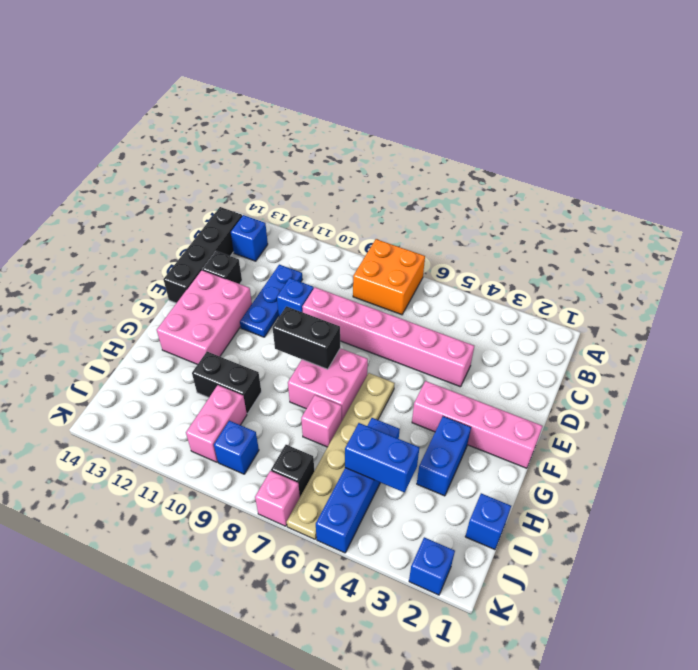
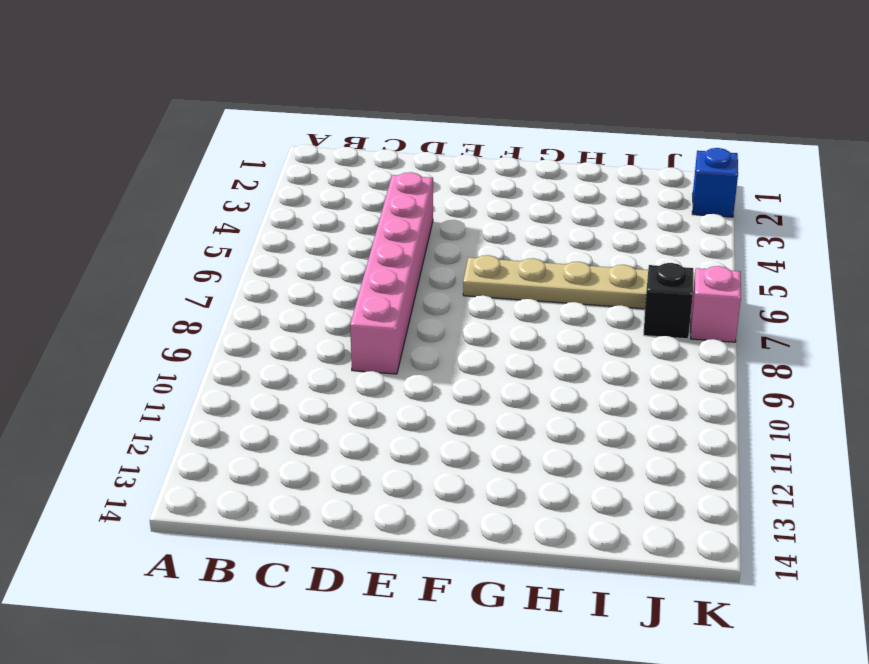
none -> orange 2x2 brick [353,239,425,315]
none -> blue 1x1 brick [231,215,268,261]
none -> black 1x4 brick [163,207,242,303]

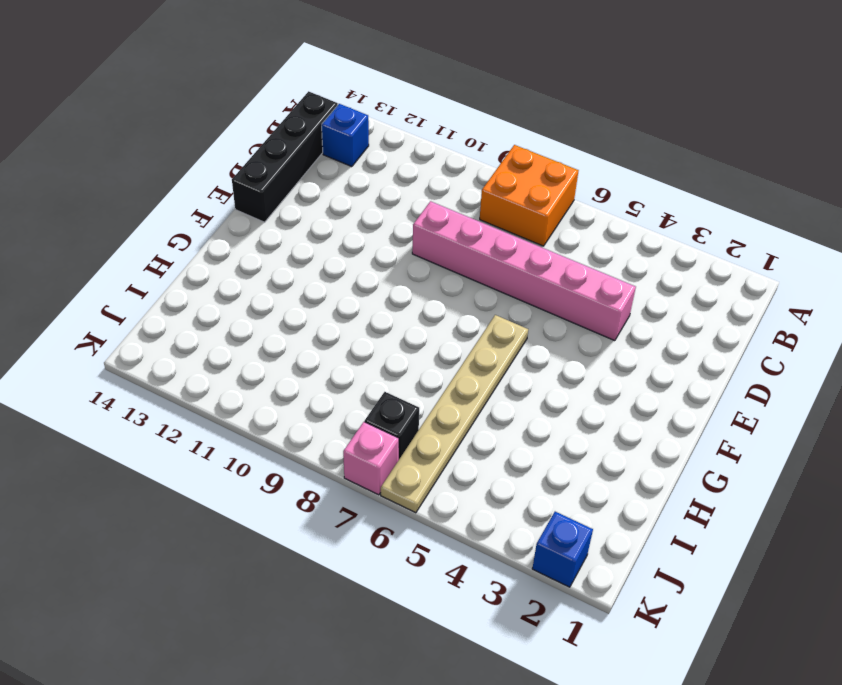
none -> blue 1x3 plate [240,265,302,337]
none -> blue 1x1 brick [277,278,314,316]
none -> black 1x1 brick [202,251,242,284]

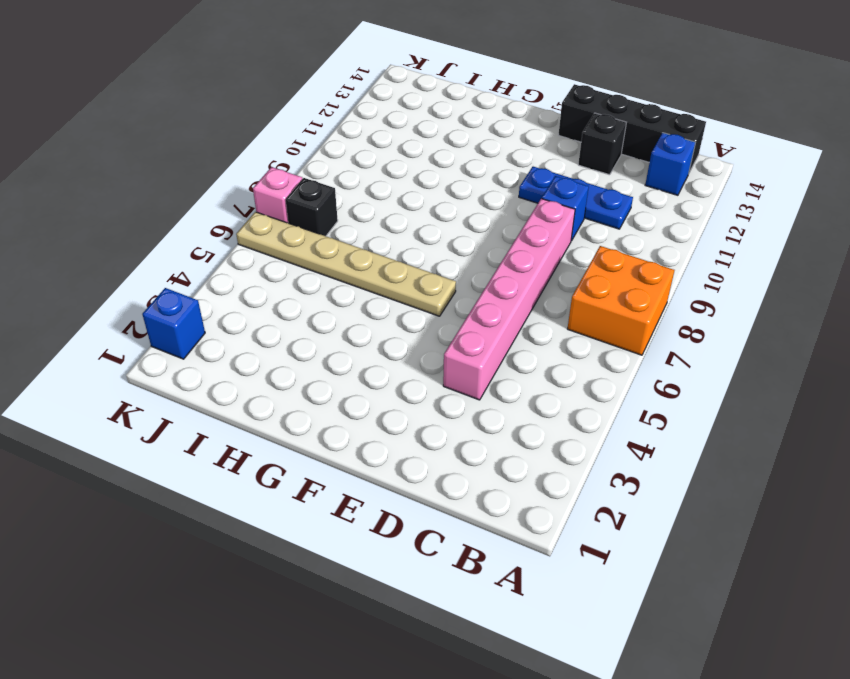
none -> pink 2x3 brick [157,270,252,365]
none -> pink 1x4 brick [412,381,542,468]
none -> pink 2x2 brick [288,348,368,420]

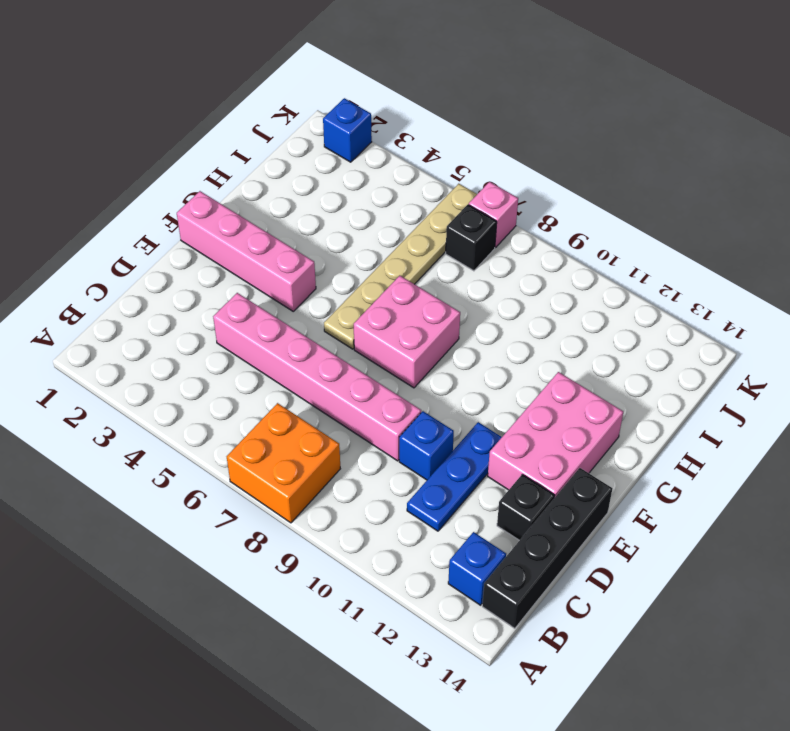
none -> blue 1x2 brick [417,416,471,496]
none -> blue 1x4 brick [316,418,400,553]
none -> pink 1x1 brick [301,395,342,447]

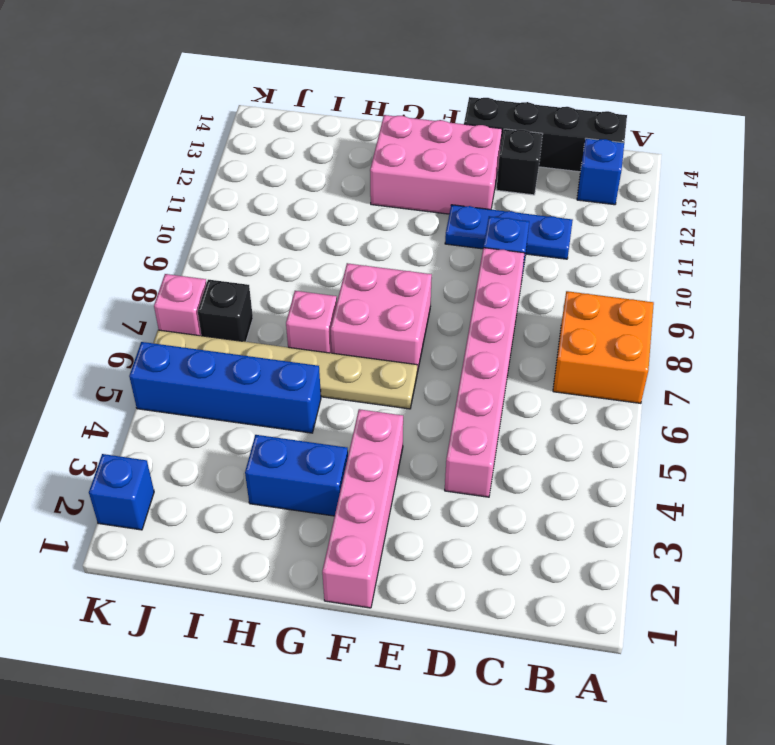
none -> black 1x2 brick [192,352,261,414]
none -> blue 1x1 brick [465,493,511,550]
none -> pink 1x2 brick [186,385,247,462]

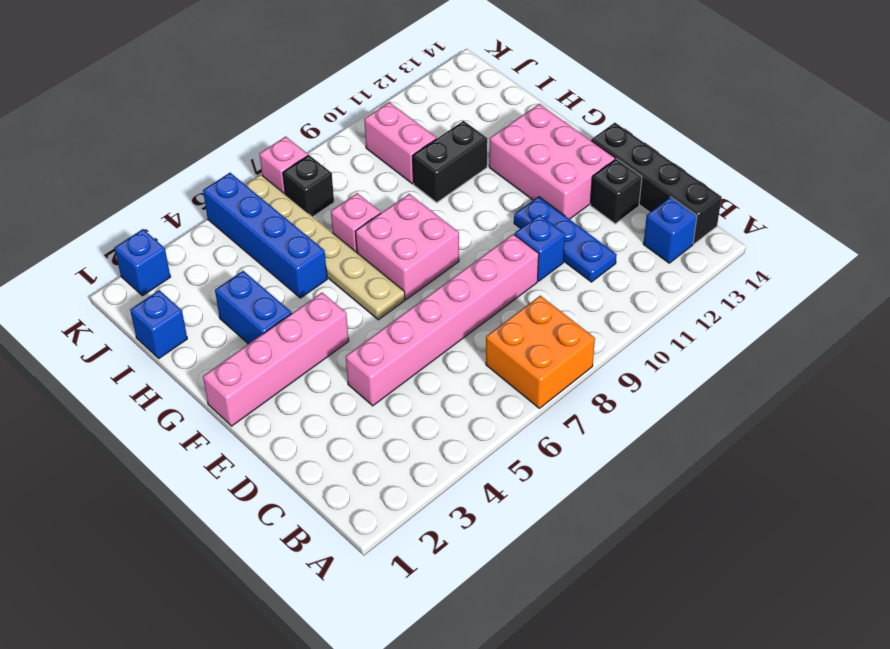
none -> blue 1x1 brick [214,421,259,474]
none -> black 1x2 brick [273,306,340,369]
none -> blue 1x2 brick [345,423,419,492]

